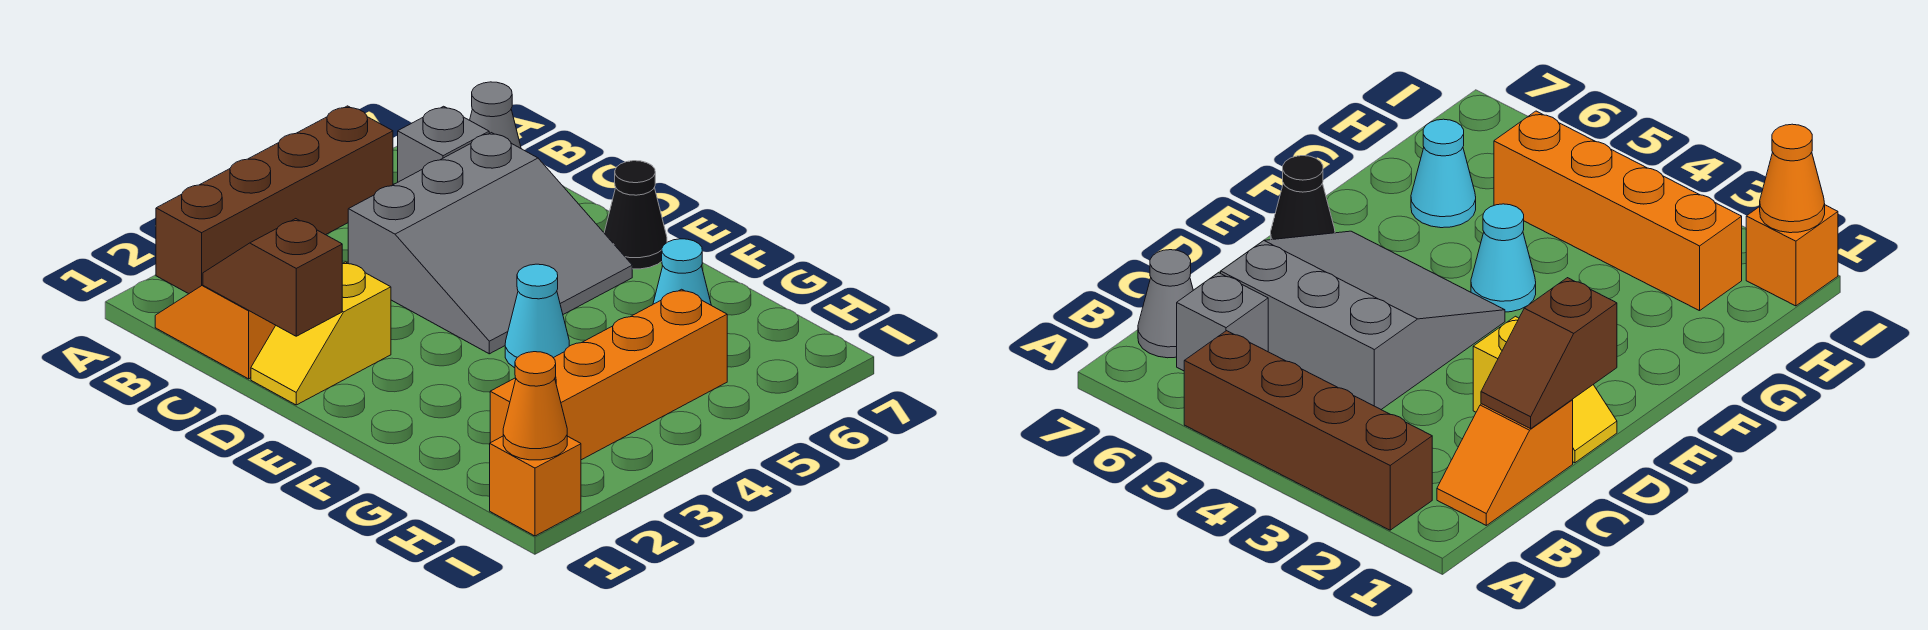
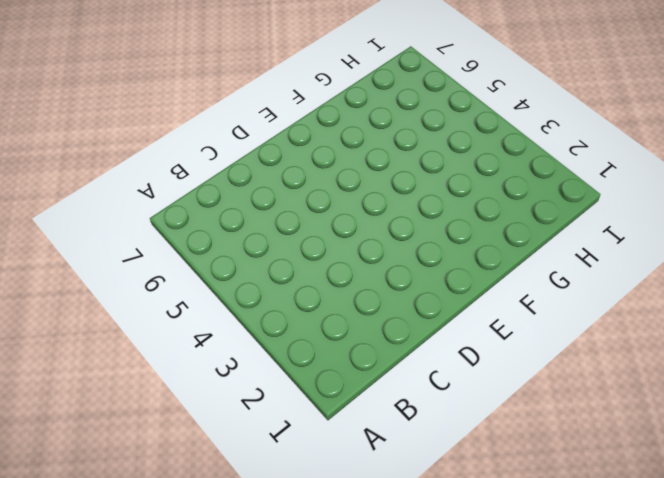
none -> brown 1x4 brick [156,106,393,294]
none -> orange 1x2 slope [155,285,276,379]
none -> grey 1x1 brick [398,106,489,182]

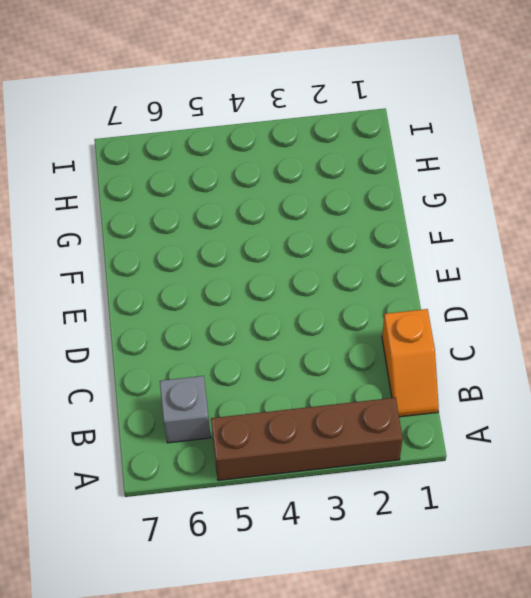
none -> grey 1x1 cone [470,82,521,148]
none -> grey 3x3 slope [348,133,632,354]
none -> yellow 1x2 slope [251,262,391,405]

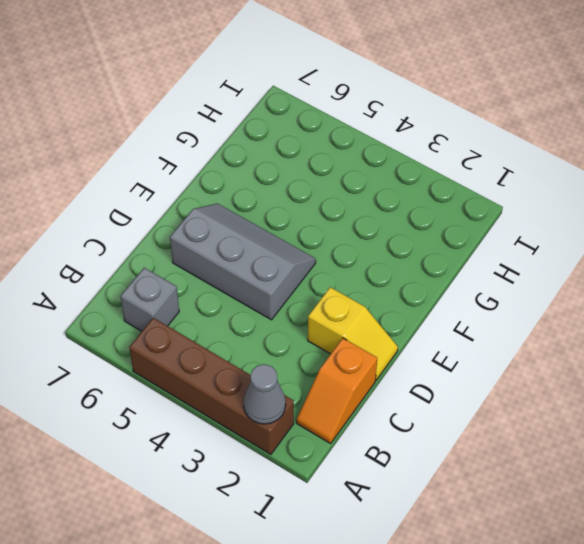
grey 1x1 cone [244,364,286,424] -> grey 1x1 cone moved to [470,82,521,148]
grey 2x3 slope [170,204,316,320] -> grey 3x3 slope [348,133,632,354]
none -> black 1x1 cone [604,161,667,269]
none -> cyan 1x1 cone [505,264,569,368]
none -> cyan 1x1 cone [653,239,711,305]

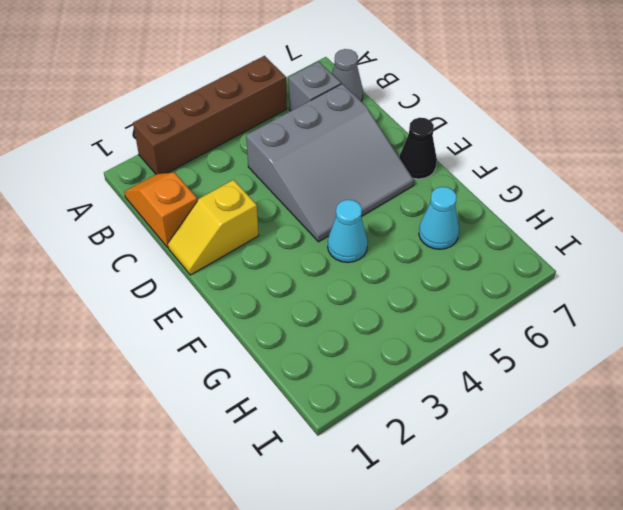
none -> orange 1x4 brick [490,289,727,460]
none -> orange 1x1 brick [490,436,581,536]
none -> brown 1x2 slope [203,219,343,336]

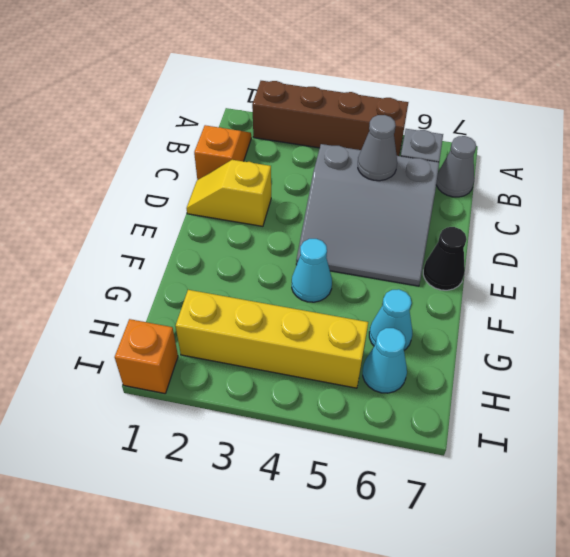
grey 1x1 cone [358,115,397,181] -> none
yellow 1x4 brick [176,290,368,388] -> orange 1x4 brick [490,289,727,460]
cyan 1x1 cone [363,328,407,393] -> none
none -> brown 1x2 slope [203,219,343,336]
none -> orange 1x1 cone [503,352,567,460]

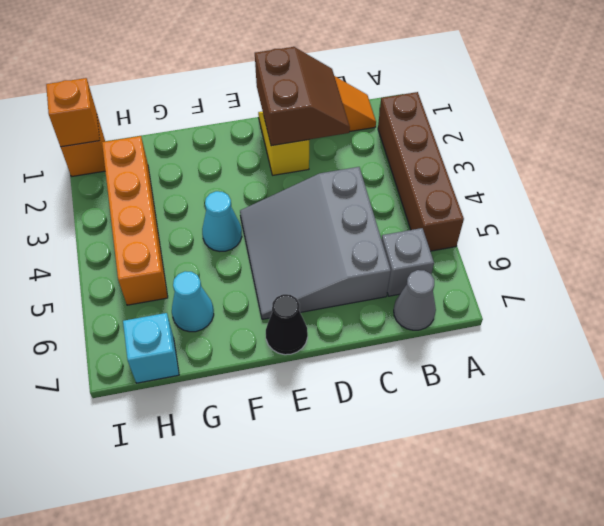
brown 2x2 slope [255,47,350,146] -> brown 1x2 slope [203,219,343,336]
cyan 1x1 brick [123,313,179,383] -> none
orange 1x1 brick [46,78,100,147] -> orange 1x1 cone [503,352,567,460]

